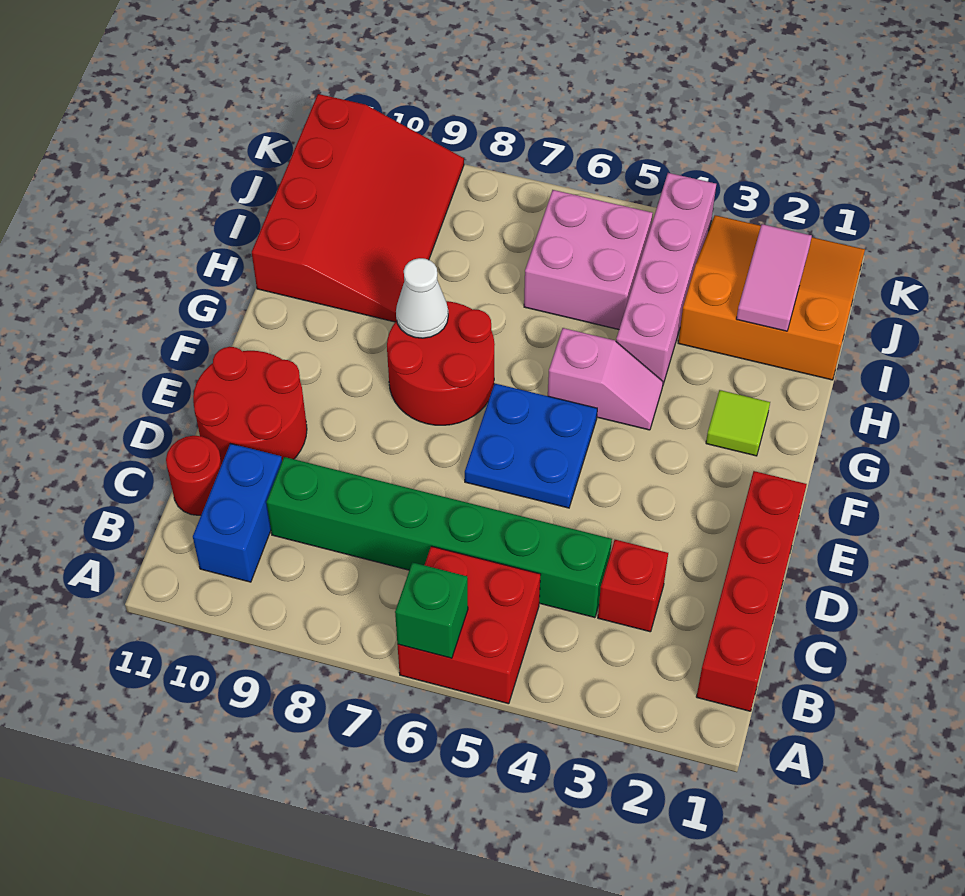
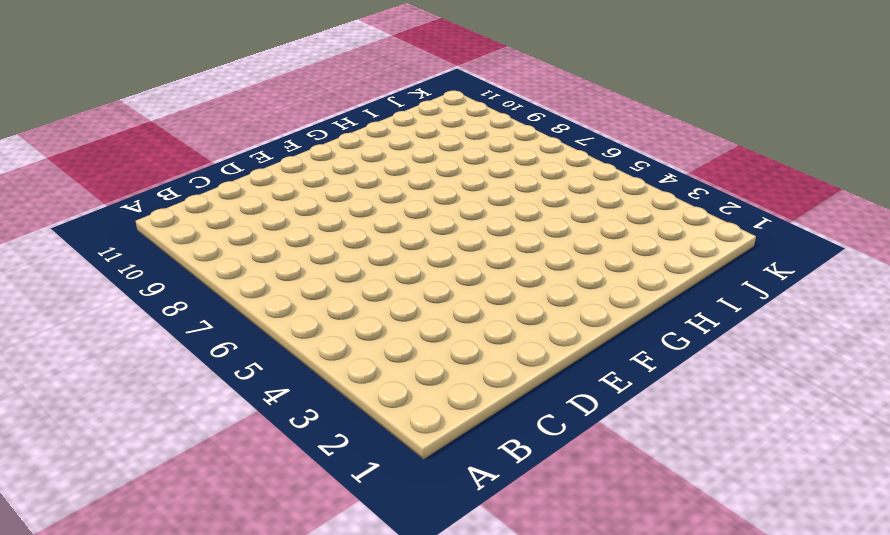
none -> red 2x2 brick [398,546,541,704]
none -> red 1x4 brick [696,471,807,711]
none -> blue 1x2 brick [193,444,282,582]

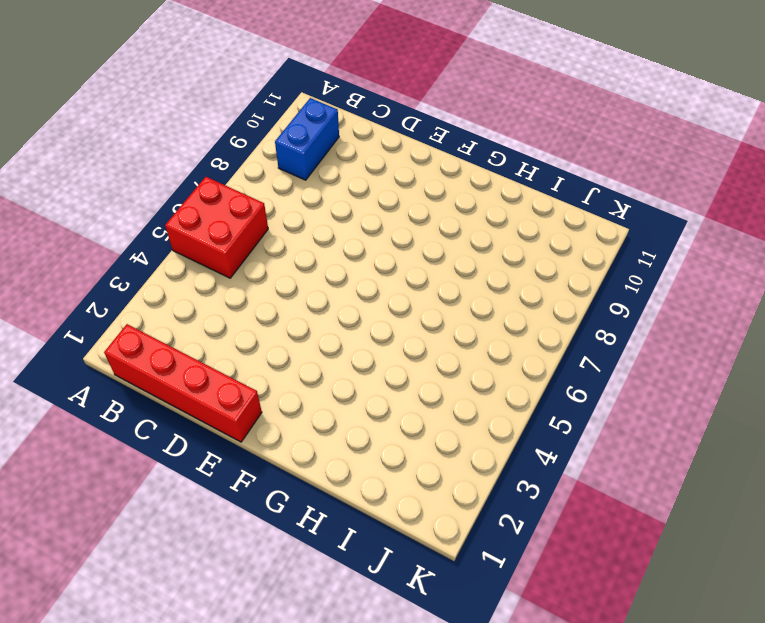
blue 1x2 brick [275,98,339,180] -> blue 1x2 brick turned to [193,444,282,582]
none -> red 1x1 brick [598,540,668,632]
none -> green 1x6 brick [266,457,612,618]
none -> red 1x1 round brick [166,436,222,515]

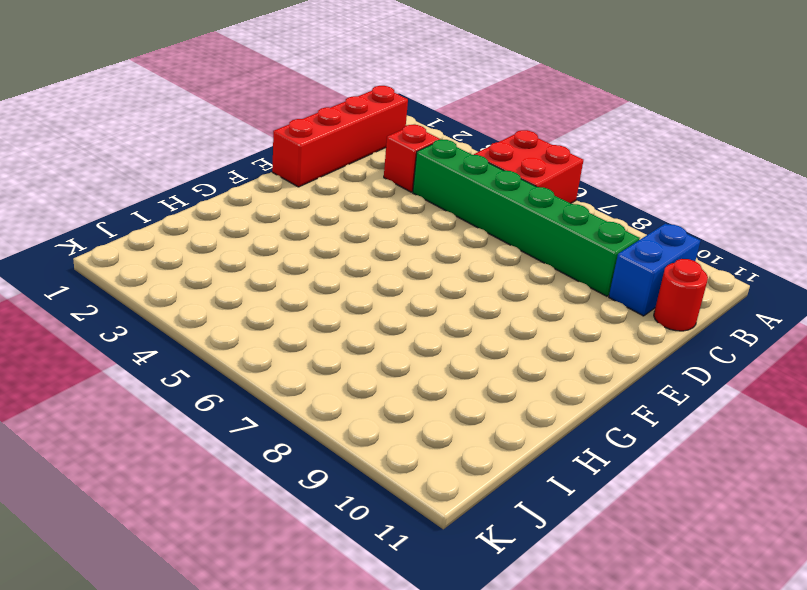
none -> red 2x2 round brick [193,347,307,464]
none -> blue 2x2 plate [465,384,597,508]
none -> red 2x2 round brick [387,301,495,425]

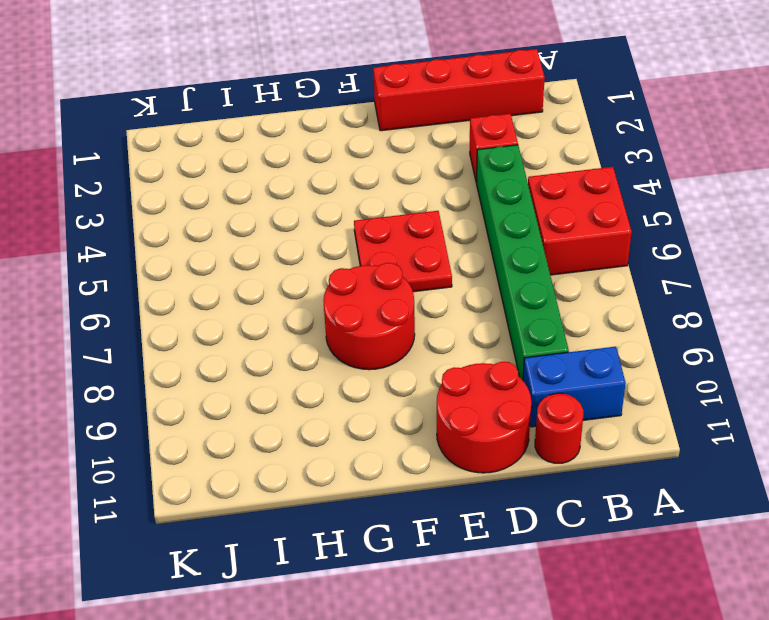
red 2x2 plate [354,211,452,292] -> blue 2x2 plate [465,384,597,508]
none -> lime 1x1 tile [706,390,770,456]
none -> pink 1x2 slope [548,328,663,430]
none -> pink 1x4 brick [616,173,716,384]

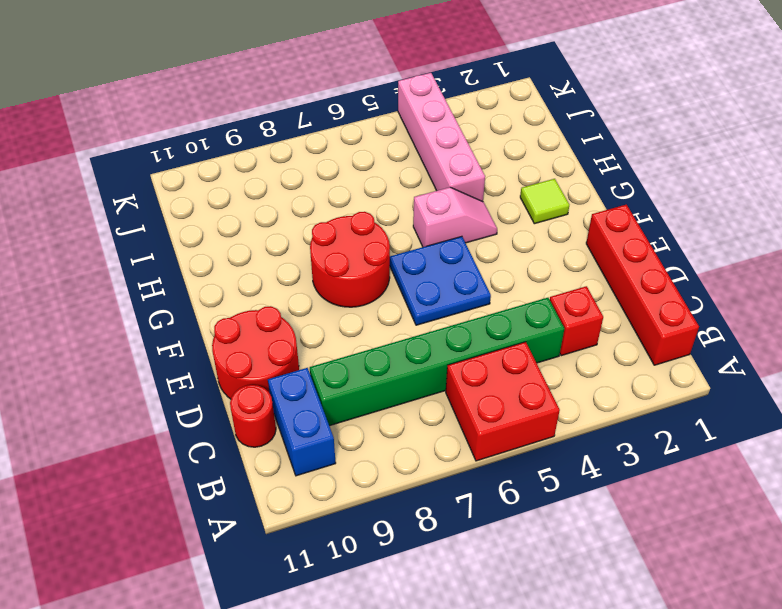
none -> red 3x4 slope [252,94,464,322]
none -> orange 3x3 slope [678,215,865,380]
none -> pink 2x2 brick [524,190,653,329]

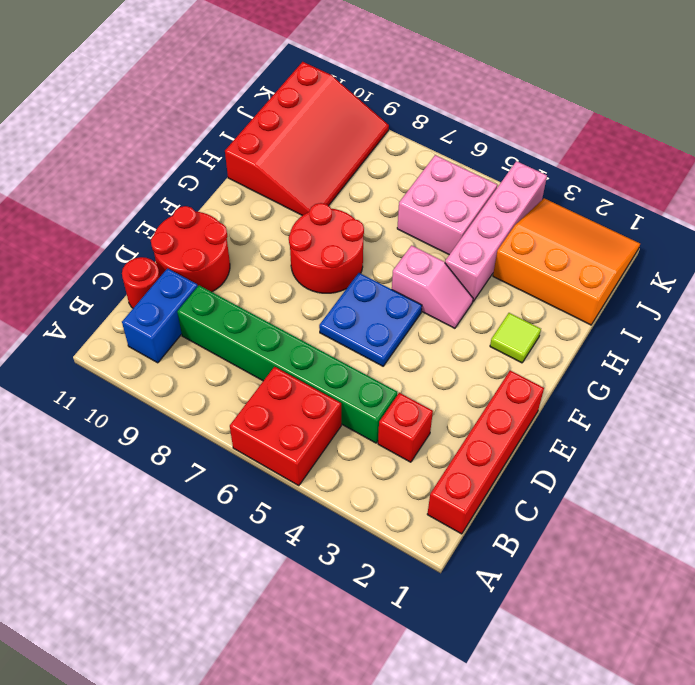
none -> green 1x1 brick [395,562,468,658]
none -> white 1x1 cone [396,258,448,338]
none -> pink 1x2 tile [736,224,812,331]

